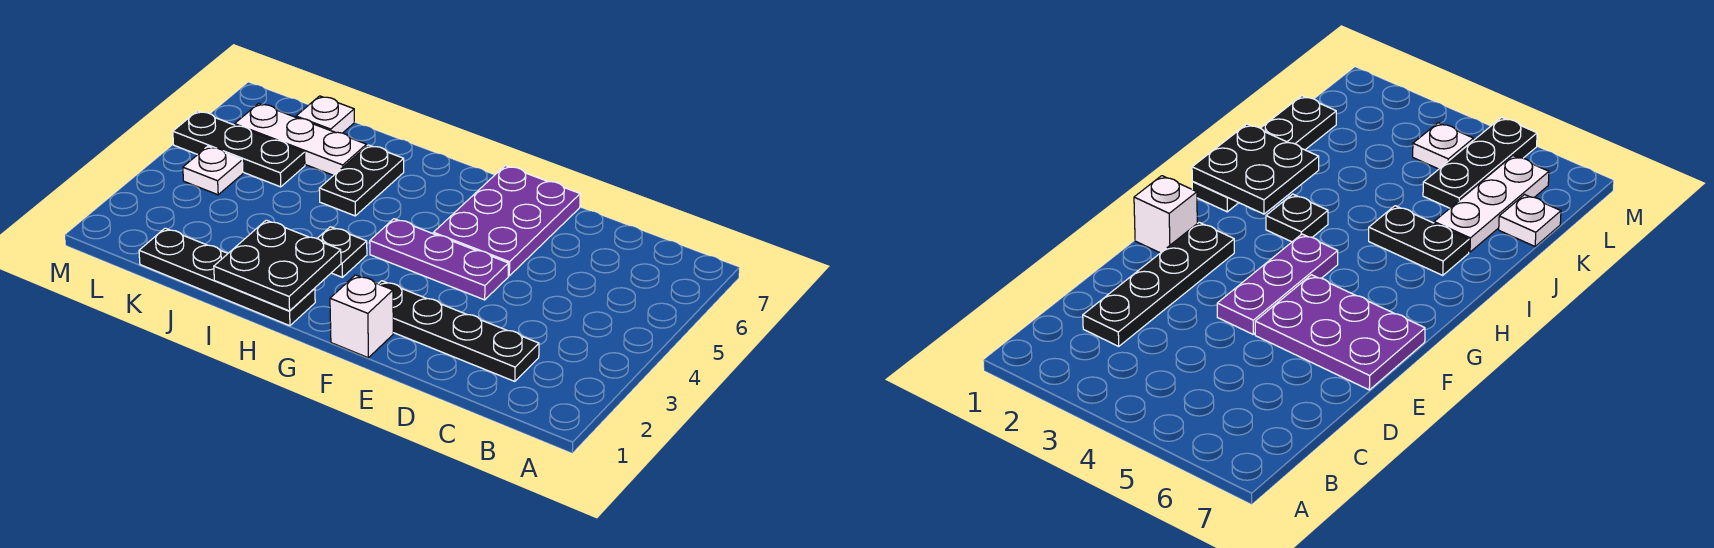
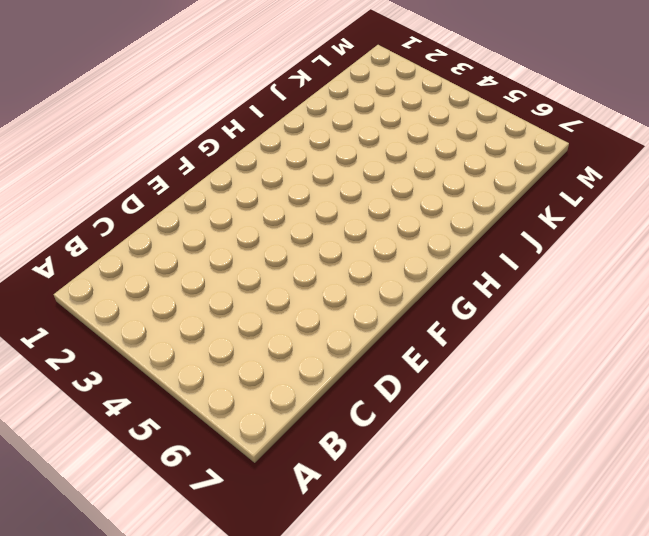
none -> black 1x4 plate [379,281,539,381]
none -> purple 1x3 plate [370,219,508,300]
none -> purple 2x3 plate [433,166,580,276]

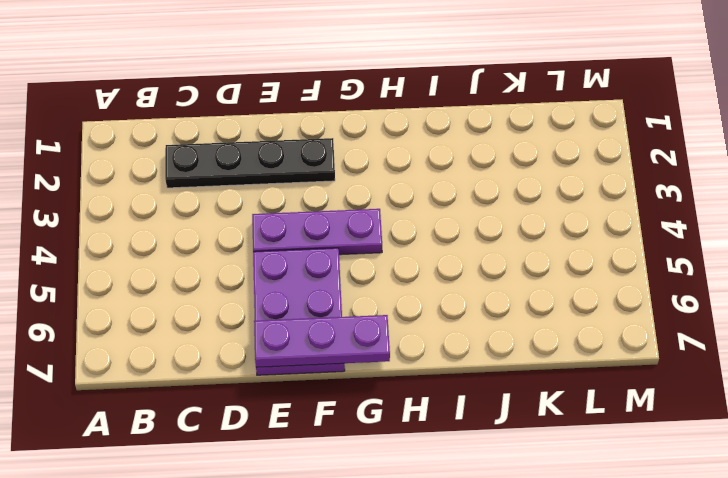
purple 1x3 plate [254,315,390,367] -> none
none -> white 1x1 brick [330,275,393,358]
none -> black 1x4 plate [139,228,315,326]
none -> black 1x1 plate [317,227,367,277]

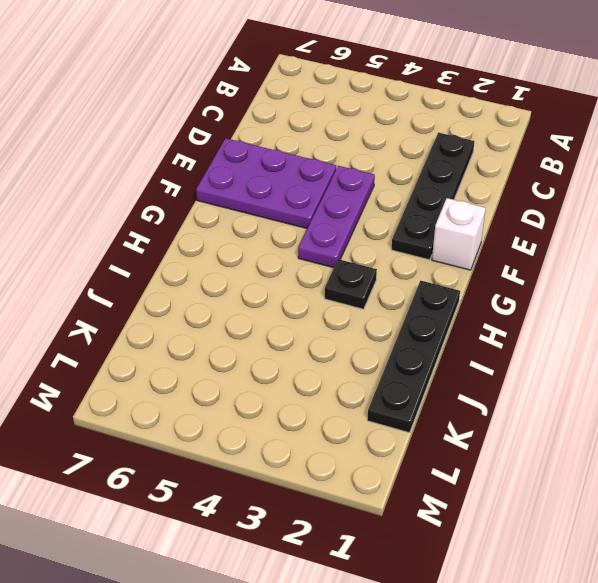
none -> black 1x2 plate [319,145,404,216]
none -> white 1x3 plate [235,103,366,175]
none -> black 1x3 plate [173,111,305,187]

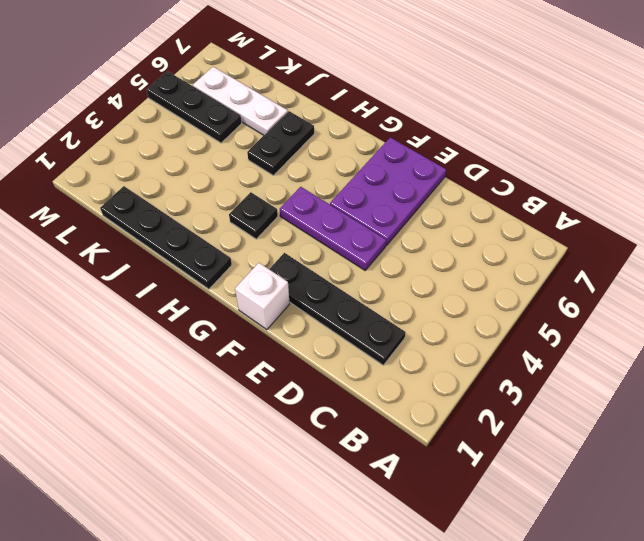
none -> white 1x1 plate [296,96,354,133]
none -> white 1x1 plate [183,146,243,195]
none -> black 2x2 plate [214,220,341,311]

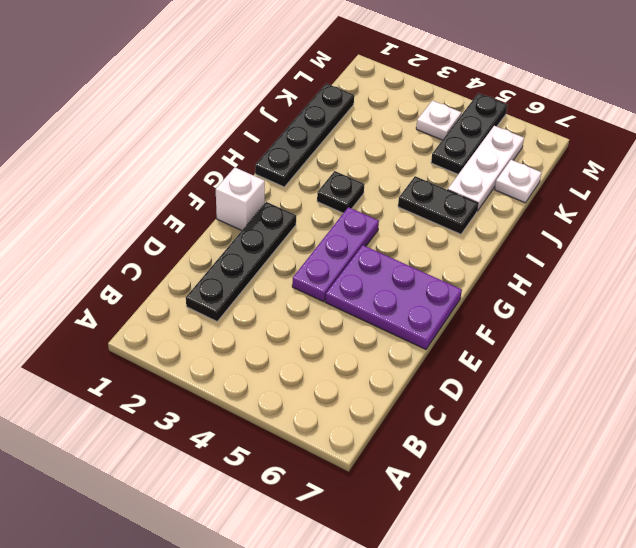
none -> black 2x2 plate [214,220,341,311]

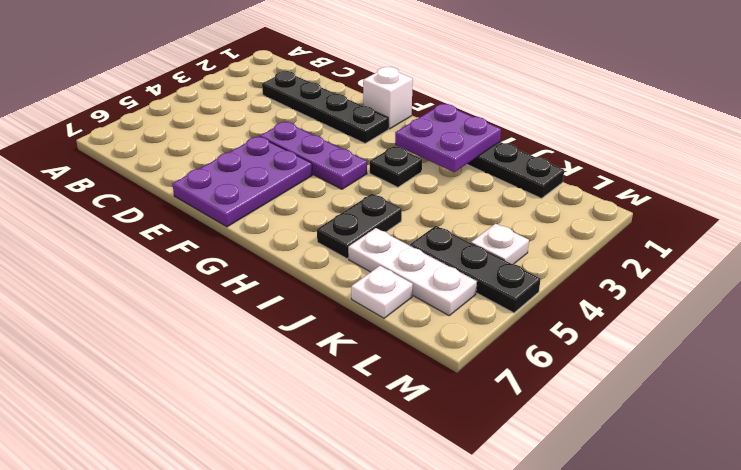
purple 2x2 plate [395,104,501,172] -> black 2x2 plate [214,220,341,311]

